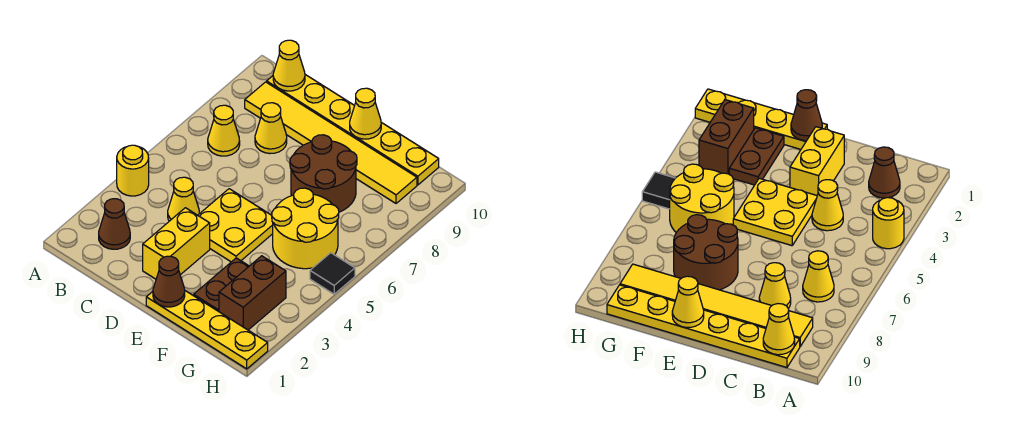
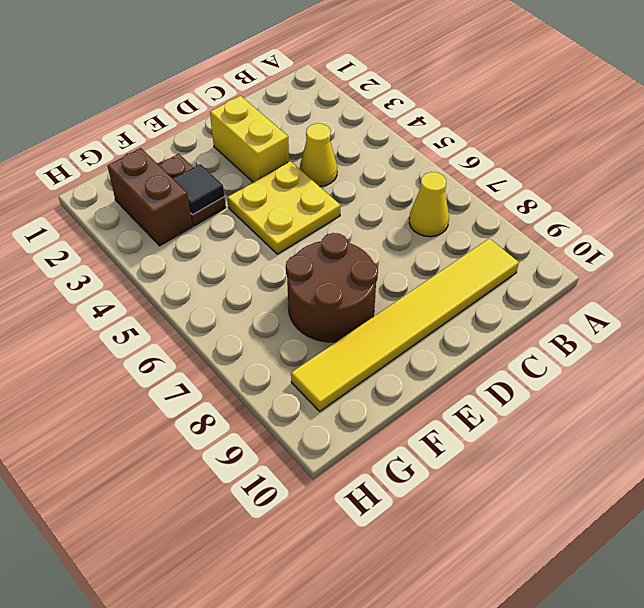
black 1x1 tile [173,164,224,215] -> black 1x1 tile moved to [310,253,355,294]
none -> yellow 1x1 round brick [117,145,149,196]
none -> brown 1x1 cone [99,199,130,249]
none -> yellow 1x6 plate [267,75,439,185]

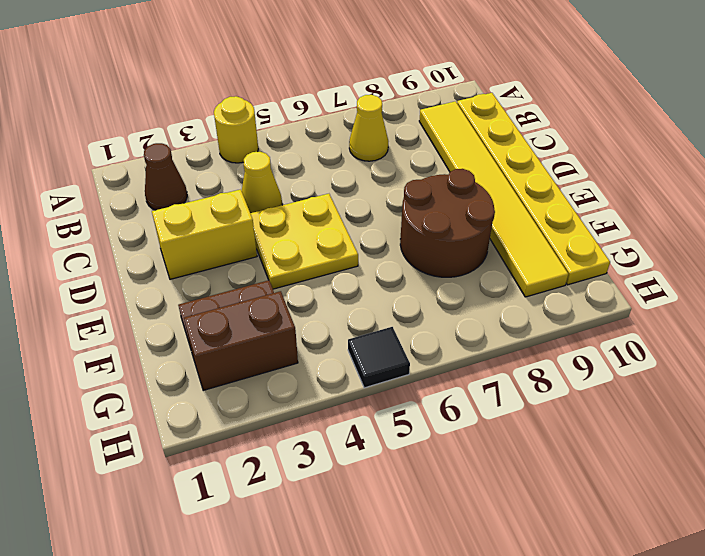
none -> yellow 1x1 cone [255,103,287,154]
none -> yellow 1x4 plate [146,291,268,369]
none -> yellow 2x2 round brick [272,188,339,269]

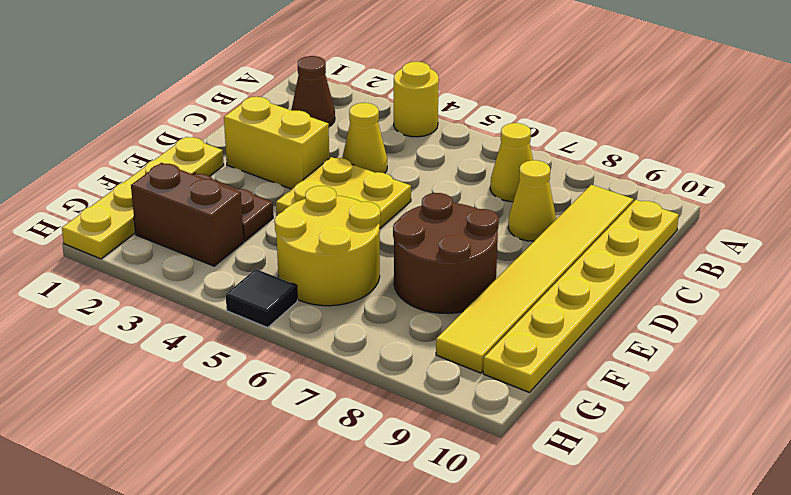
none -> yellow 1x1 cone [273,40,305,91]
none -> brown 1x1 cone [153,256,185,307]
none -> yellow 1x1 cone [350,88,381,139]

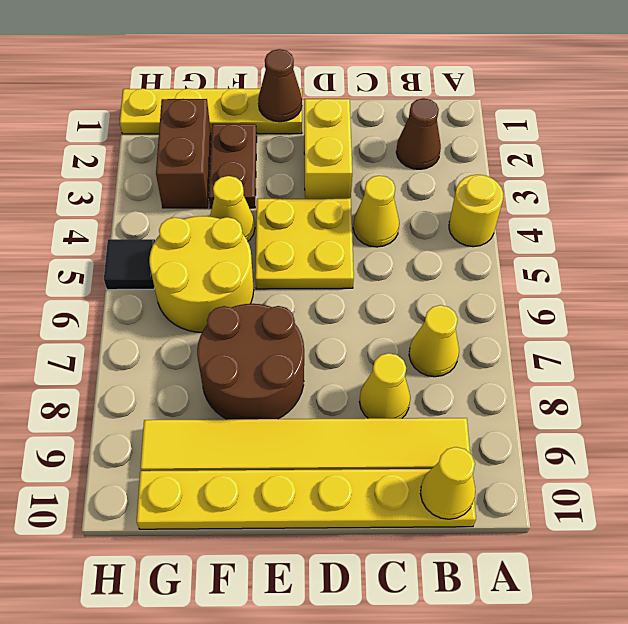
yellow 1x1 cone [210,176,255,241] -> yellow 1x1 cone moved to [350,88,381,139]

